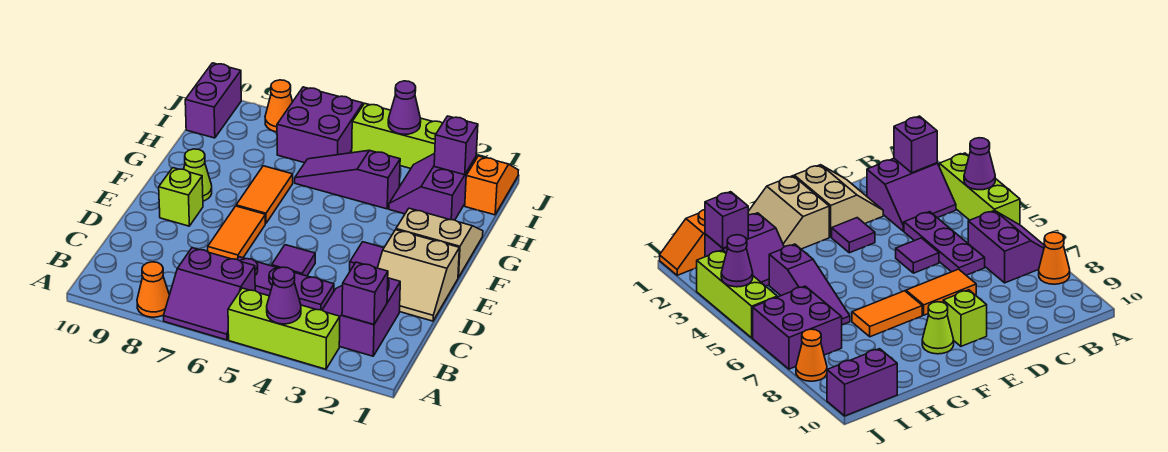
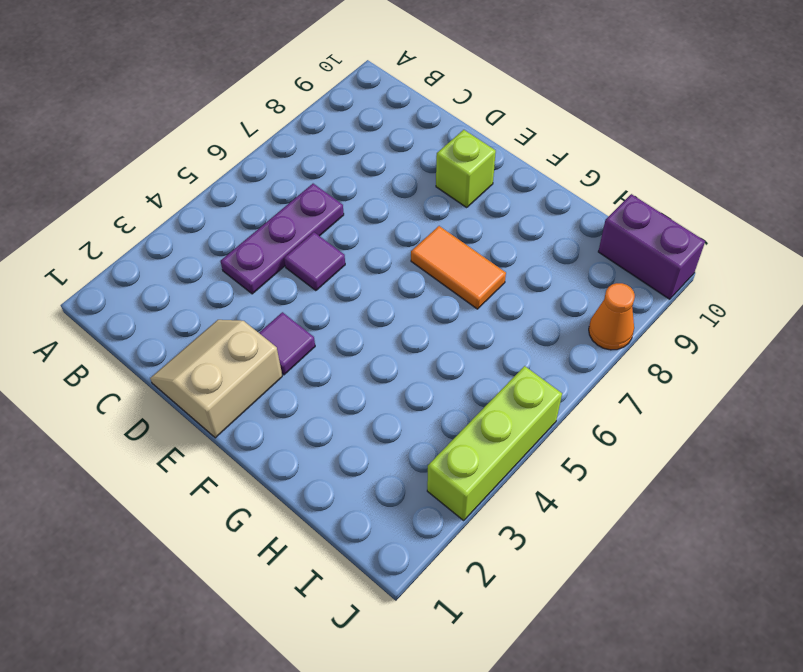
none -> lime 1x3 brick [228,288,340,369]
none -> purple 2x2 slope [164,248,255,340]
none -> orange 1x1 cone [137,262,169,317]

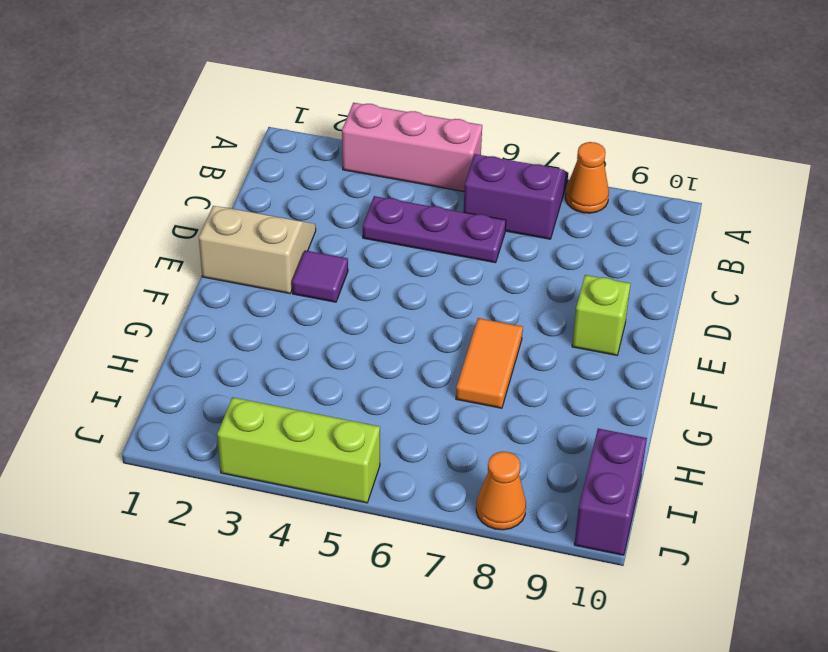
pink 1x3 brick [342,103,482,191] -> lime 1x3 brick [228,288,340,369]
none -> purple 2x2 slope [323,278,400,356]
none -> purple 1x1 tile [272,245,315,276]
none -> orange 1x2 tile [208,206,265,259]

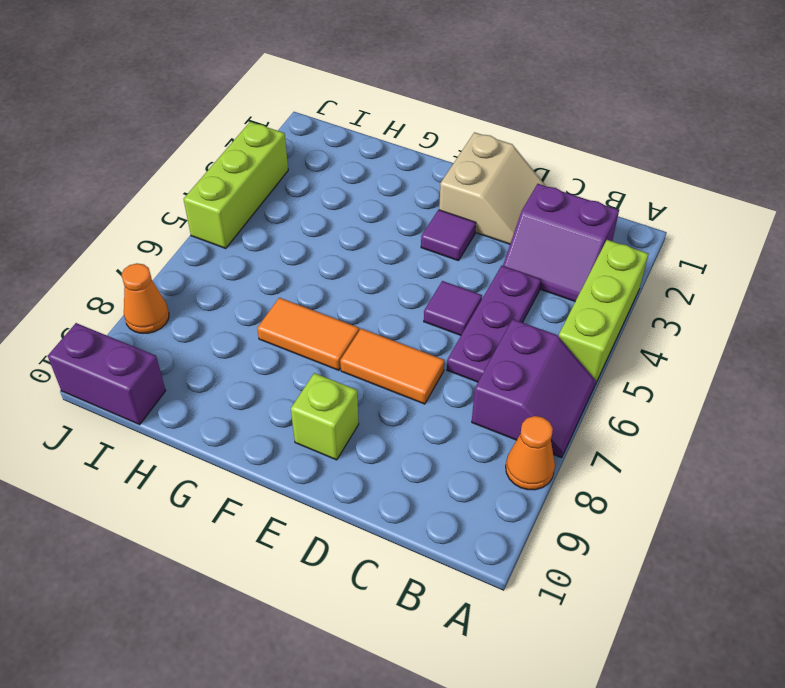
none -> tan 2x2 slope [396,208,483,278]
none -> lime 1x1 cone [184,149,212,201]
none -> purple 2x2 slope [389,153,476,220]

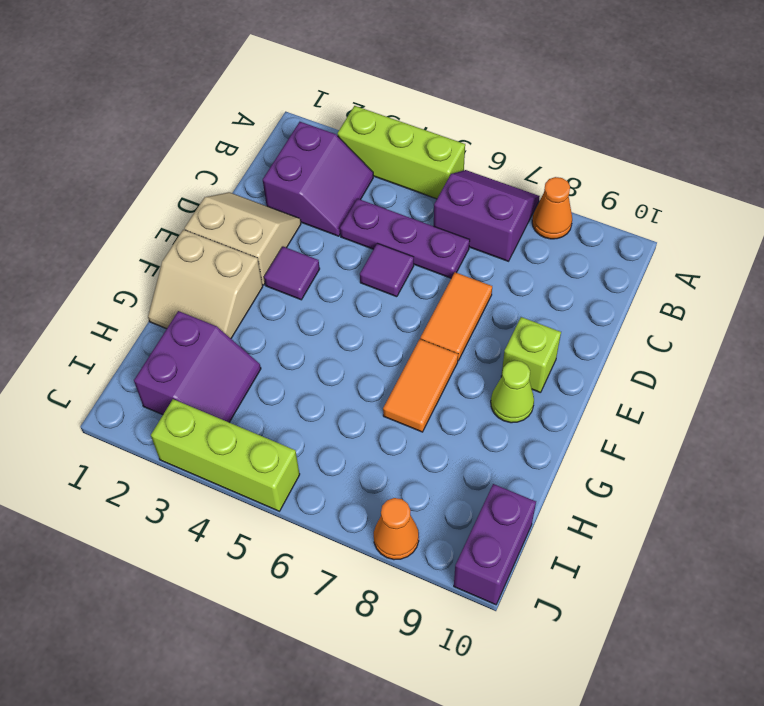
none -> purple 1x3 slope [295,150,400,209]
none -> orange 1x2 slope [465,156,518,215]
none -> purple 2x2 brick [277,87,363,163]

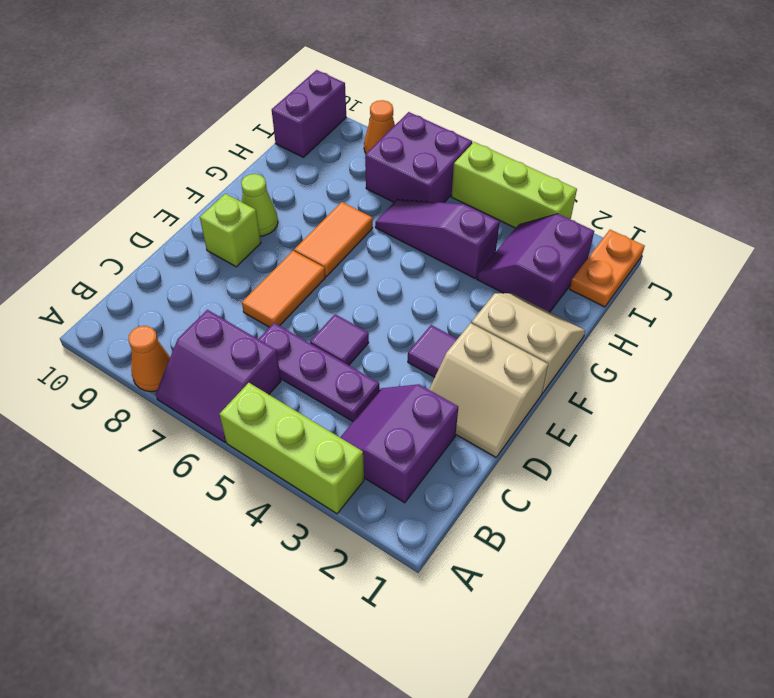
orange 1x2 plate [570,230,645,307] -> orange 1x2 slope [465,156,518,215]
none -> purple 1x1 cone [267,267,301,324]
none -> purple 1x1 brick [342,262,388,325]
none -> purple 1x1 brick [434,116,478,175]

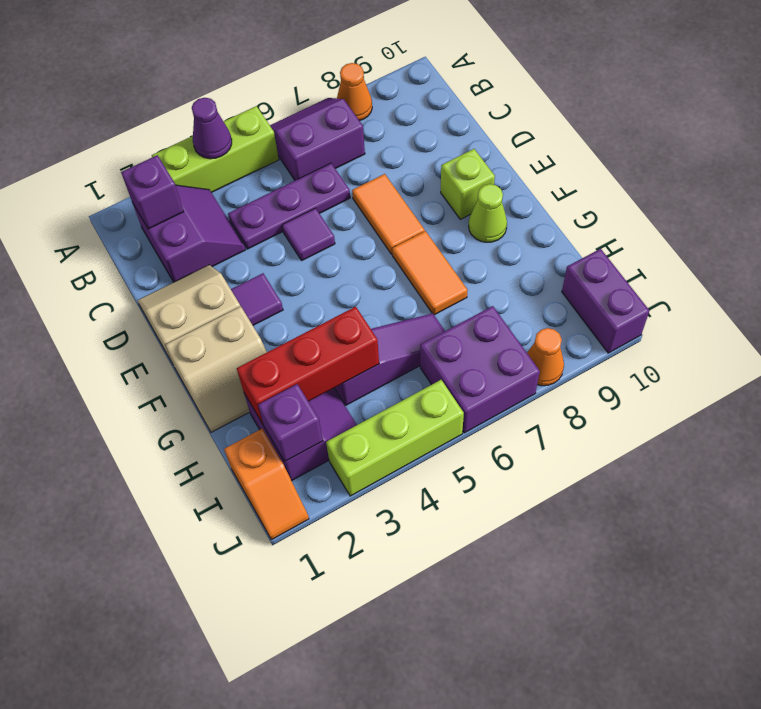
red 1x3 brick [237,306,379,425] -> none
none -> purple 1x1 cone [388,81,421,134]

